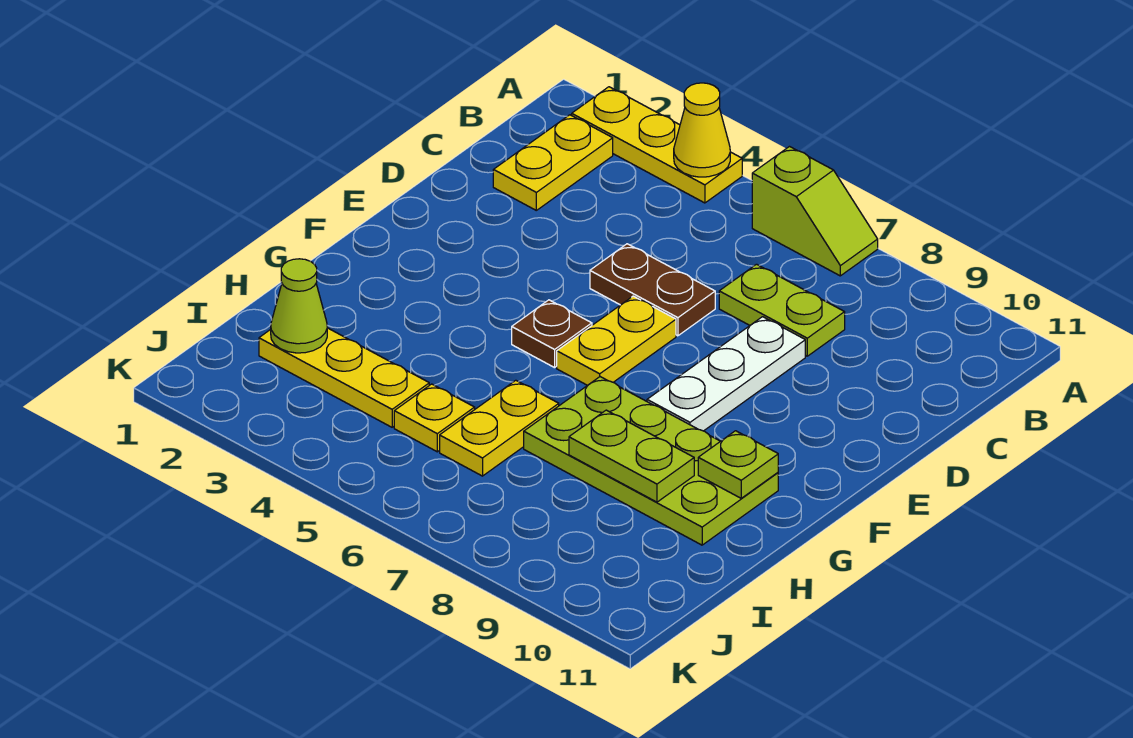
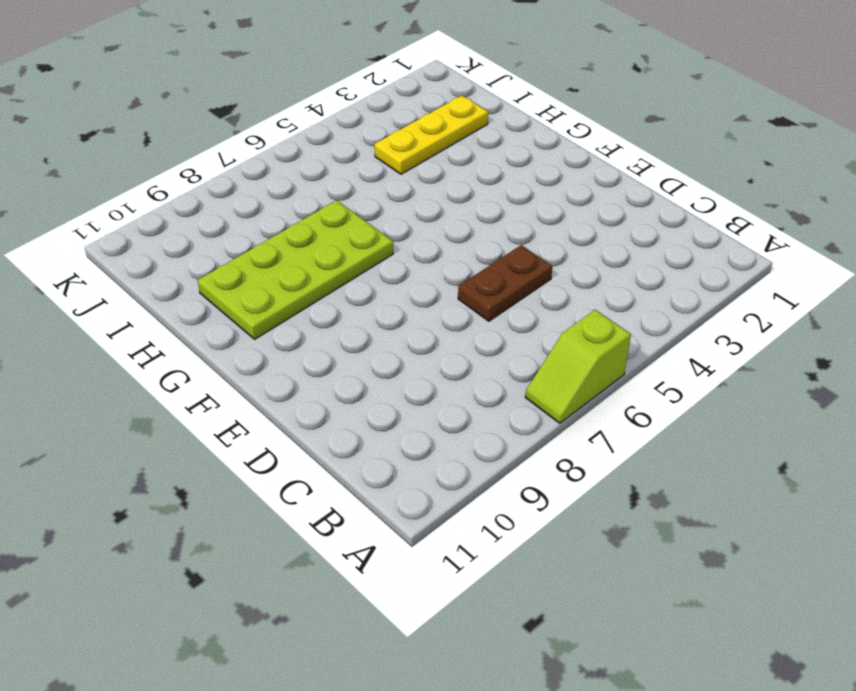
none -> yellow 1x3 plate [572,87,742,203]
none -> yellow 1x2 plate [493,115,613,210]
none -> lime 1x2 plate [719,264,845,356]

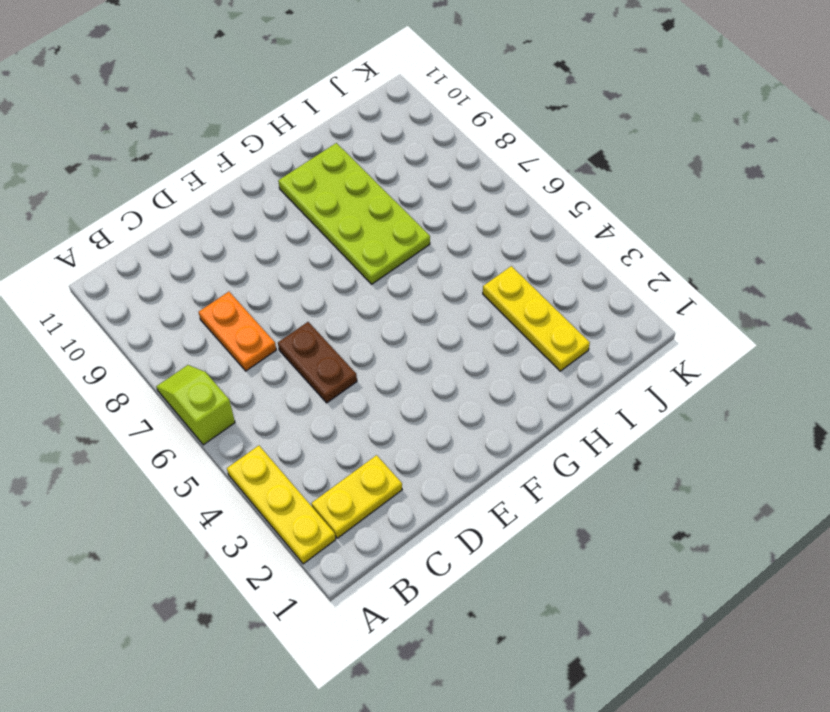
orange 1x2 plate [199,292,276,371] -> lime 1x2 plate [719,264,845,356]
none -> white 1x3 plate [647,317,805,431]
none -> yellow 1x2 plate [557,296,676,385]
none -> brown 1x1 plate [512,300,592,368]

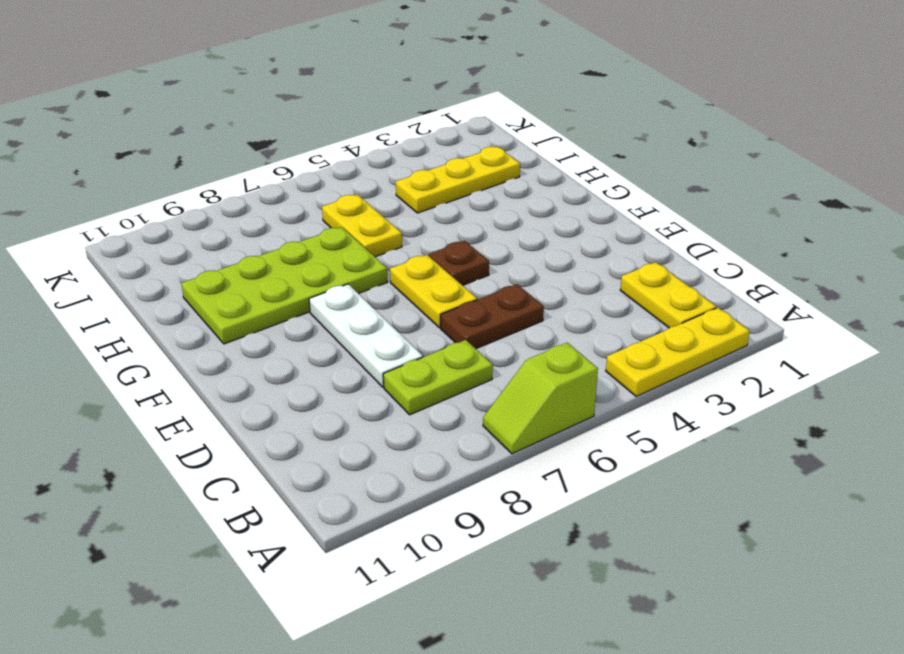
none -> yellow 1x1 plate [394,384,475,452]
none -> yellow 1x1 cone [674,83,730,177]
none -> lime 1x1 plate [698,431,778,498]

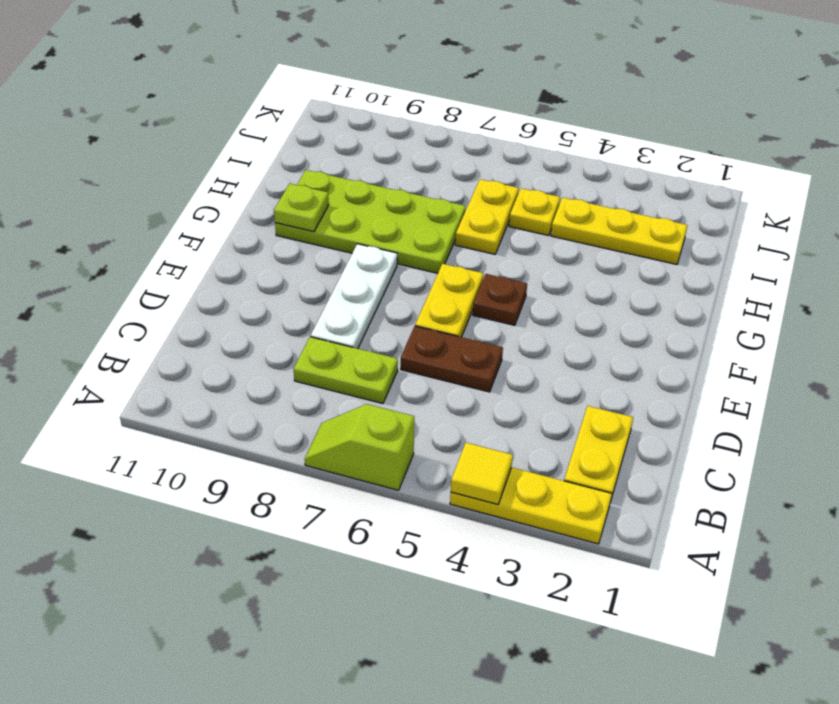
yellow 1x1 tile [451,443,513,505] -> yellow 1x1 cone [674,83,730,177]
none -> lime 1x2 plate [569,410,694,502]
none -> lime 1x1 cone [271,259,327,353]

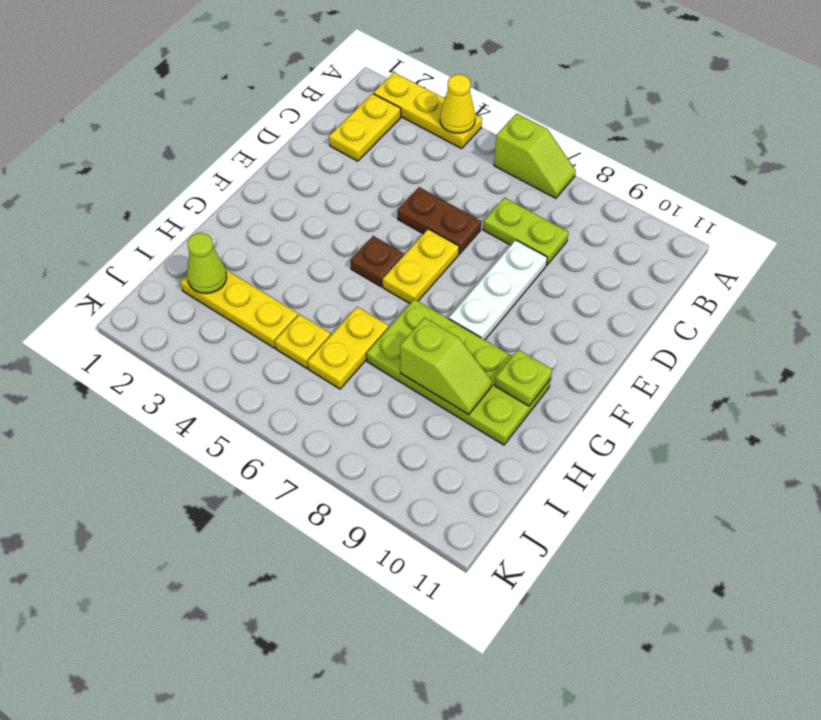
lime 1x2 slope [400,317,492,415] -> lime 1x2 plate [569,410,694,502]

